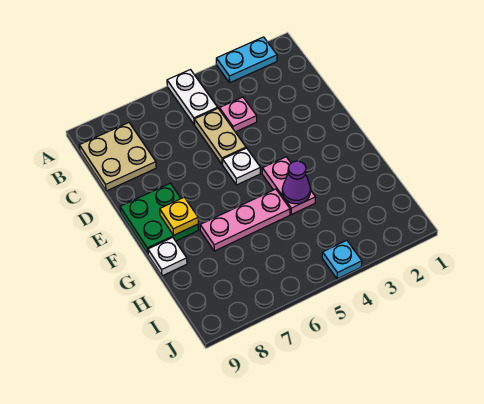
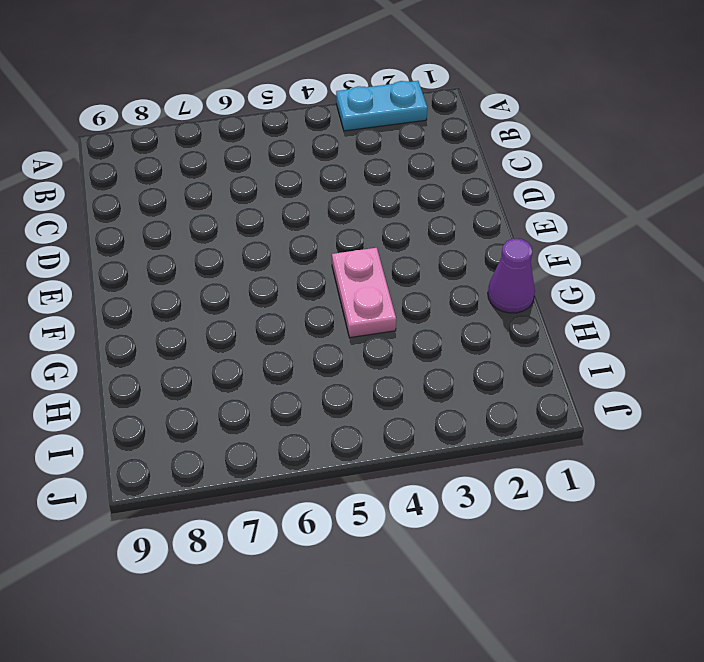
purple 1x1 cone [488,239,535,313] -> purple 1x1 cone moved to [282,161,310,204]
none -> white 1x2 plate [167,70,218,124]
none -> tan 2x2 plate [79,123,156,191]
none -> pink 1x1 plate [219,97,257,132]

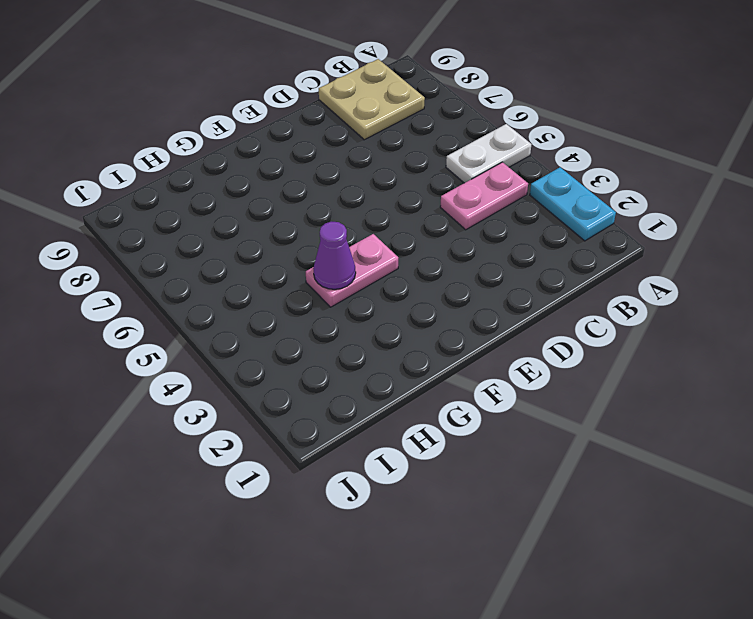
pink 1x2 plate [440,162,528,230] -> pink 1x1 plate [219,97,257,132]
none -> tan 1x2 plate [194,109,246,165]
none -> white 1x1 plate [223,148,260,185]
none -> green 2x2 plate [120,183,198,254]

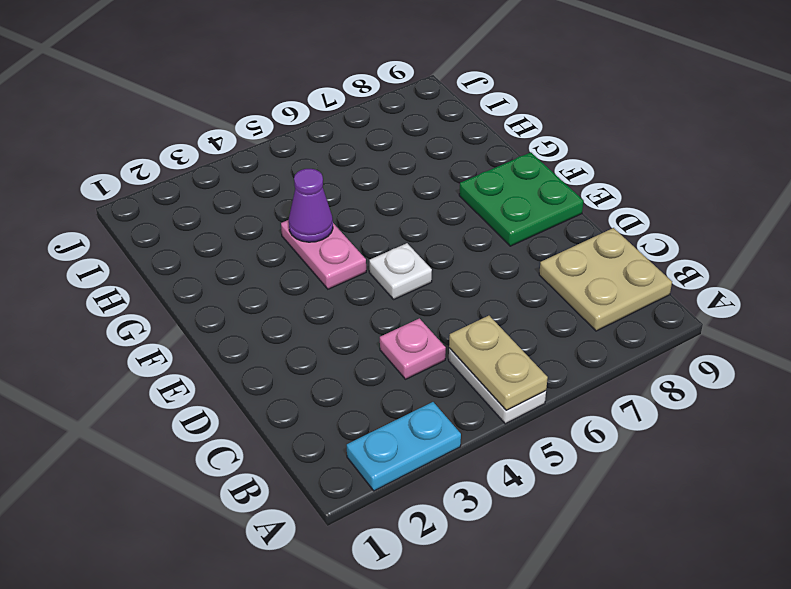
tan 1x2 plate [449,316,548,410] -> tan 1x2 plate moved to [194,109,246,165]
none -> pink 1x3 plate [200,189,290,251]
none -> white 1x1 plate [148,238,187,276]
none -> cyan 1x1 plate [322,240,362,279]

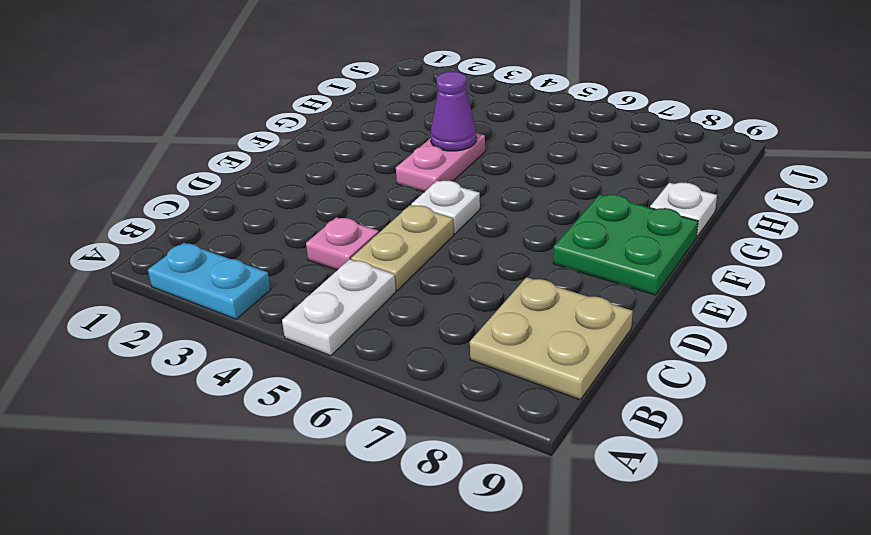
none -> pink 1x3 plate [200,189,290,251]
none -> cyan 1x1 plate [322,240,362,279]
none -> yellow 1x1 plate [160,197,198,235]

